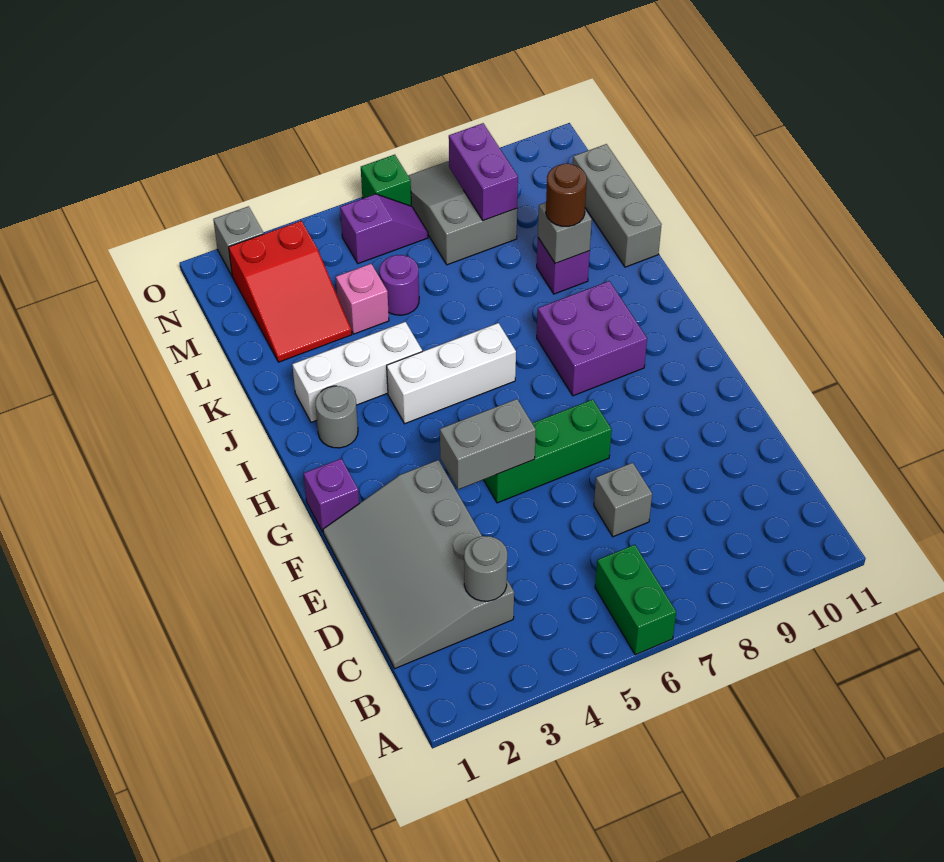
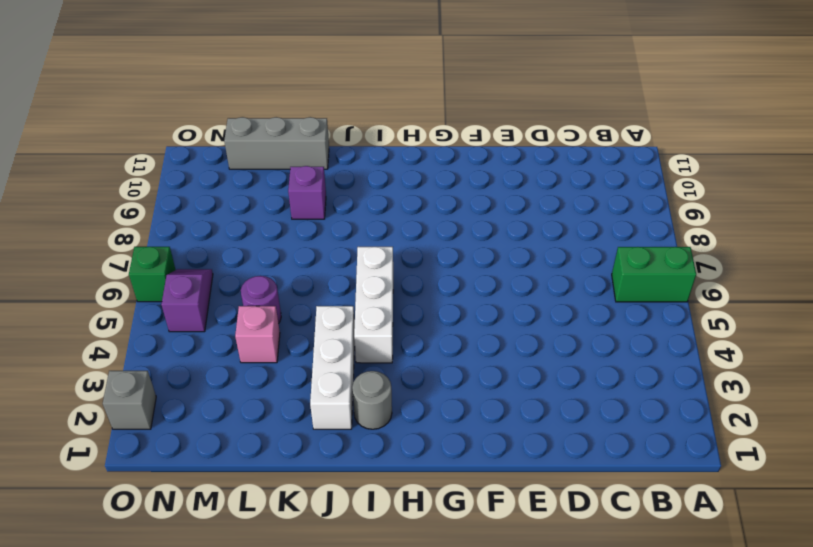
none -> grey 3x4 slope [323,460,514,669]
none -> grey 1x1 brick [594,463,652,537]
none -> green 1x3 brick [484,399,612,503]

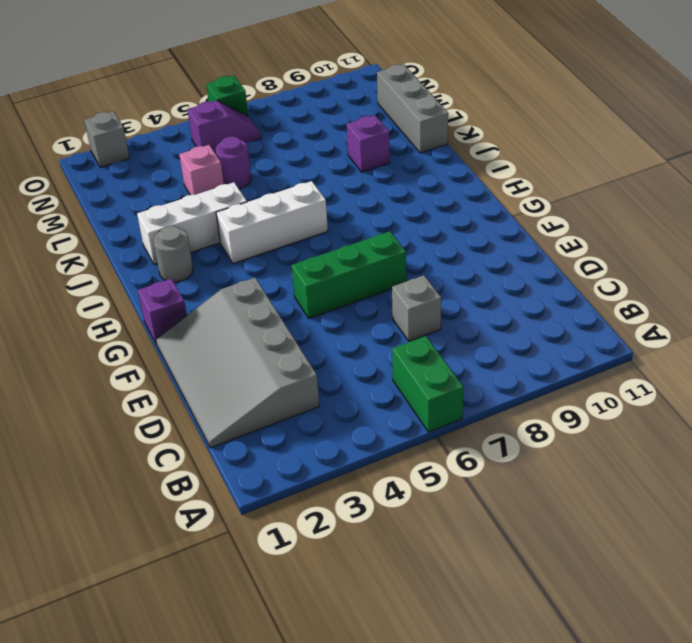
none -> purple 2x2 brick [537,281,647,396]
none -> red 2x3 slope [229,221,352,362]
none -> grey 2x3 slope [408,161,517,265]

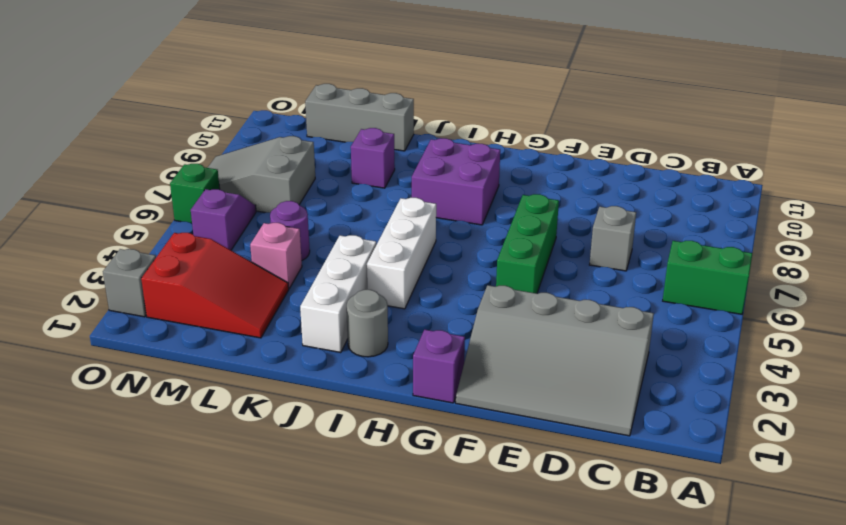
none -> grey 1x1 round brick [464,536,507,601]
none -> grey 1x2 brick [440,399,536,489]
none -> grey 1x1 brick [538,202,592,264]

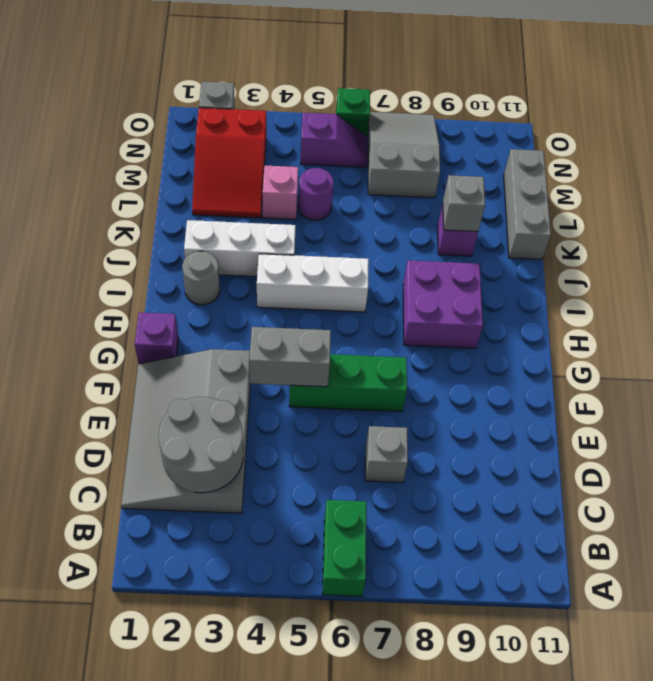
grey 2x2 round brick [159,397,243,493] -> grey 1x1 round brick [464,536,507,601]
none -> purple 1x2 brick [449,123,518,221]
none -> brown 1x1 round brick [546,163,587,227]

